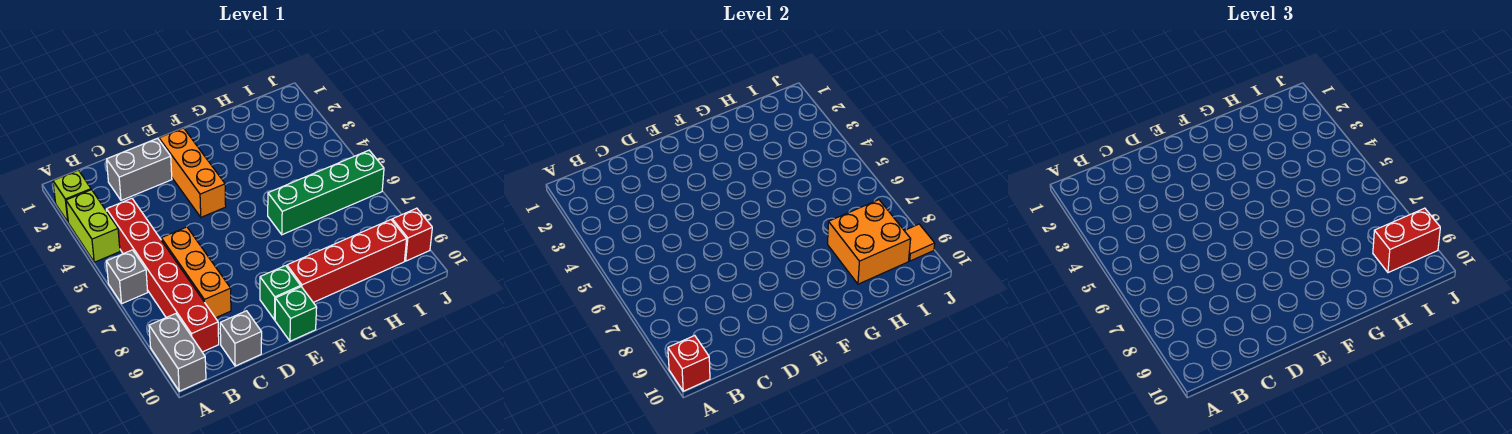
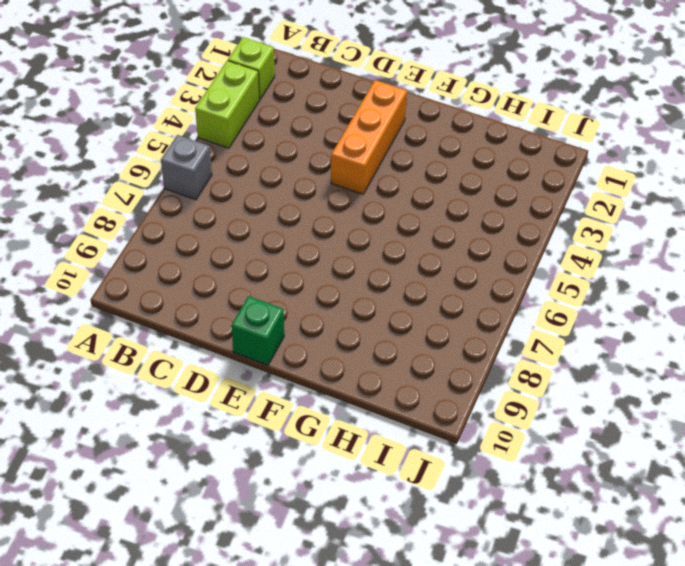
none -> grey 1x2 brick [149,314,206,391]
none -> red 1x6 brick [106,198,219,352]
none -> grey 1x2 brick [107,138,172,200]

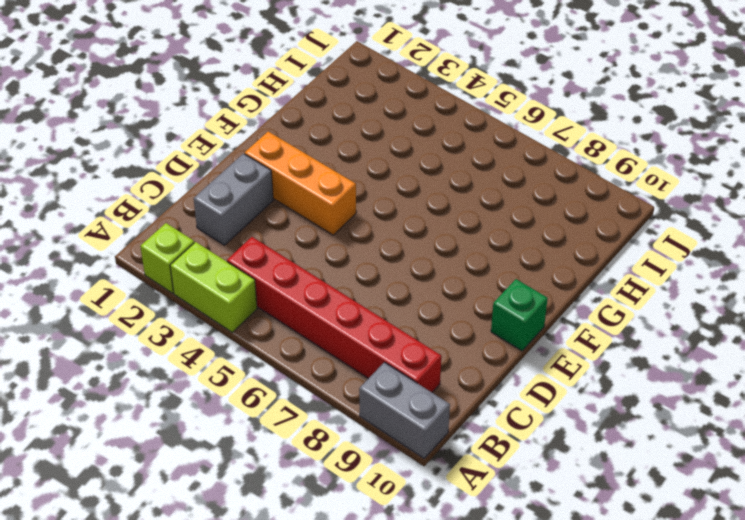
none -> grey 1x1 brick [106,250,148,303]
none -> orange 1x3 brick [161,227,231,318]
none -> grey 1x1 brick [220,311,262,366]

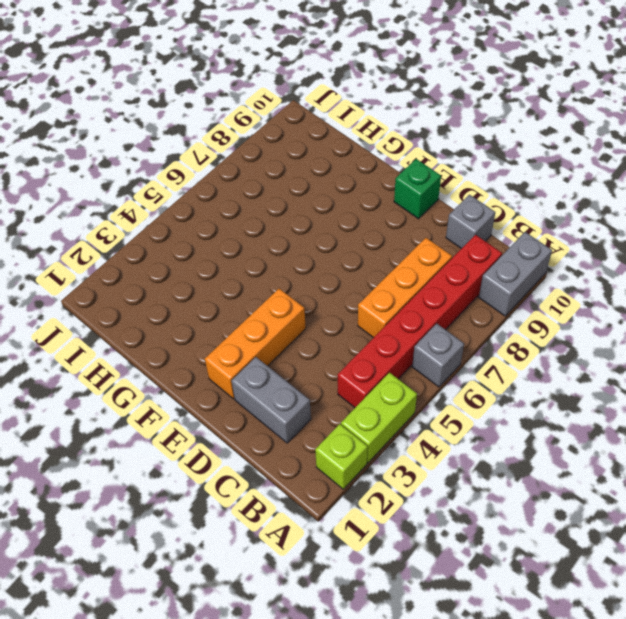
none -> green 1x1 brick [260,266,301,320]
none -> red 1x4 brick [287,220,407,302]
none -> green 1x4 brick [268,150,384,235]

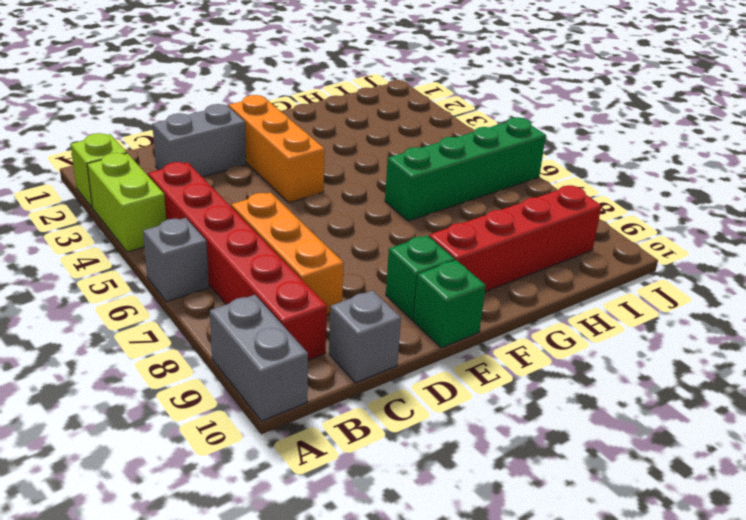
none -> red 1x1 brick [392,208,432,261]
none -> red 1x1 brick [668,336,710,391]
none -> orange 2x2 brick [828,200,911,284]

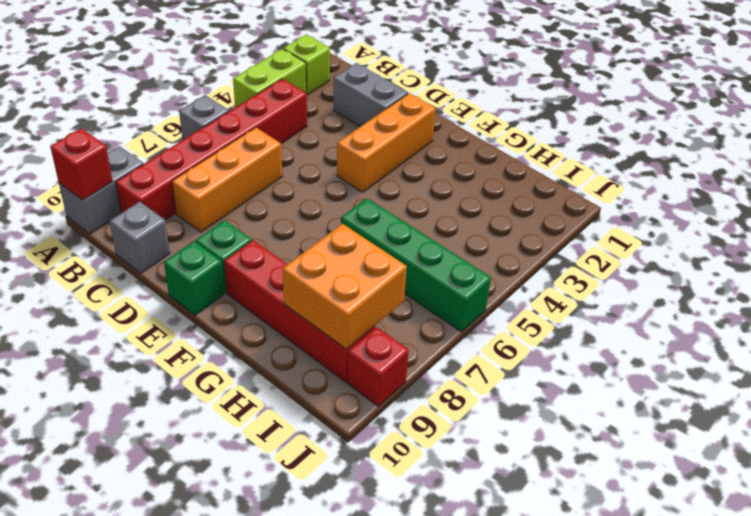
none -> orange 1x1 tile [904,224,935,261]
none -> red 1x2 brick [1373,208,1440,273]

